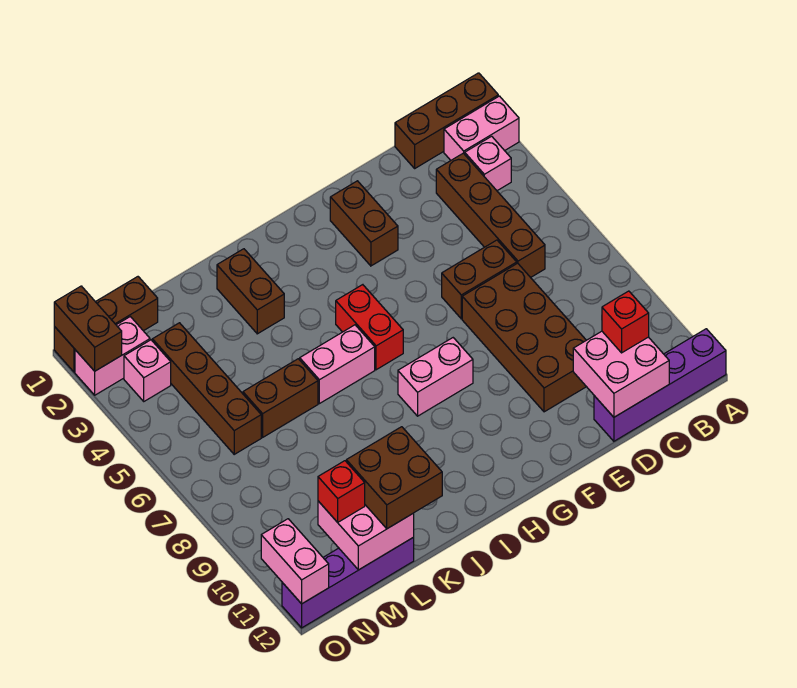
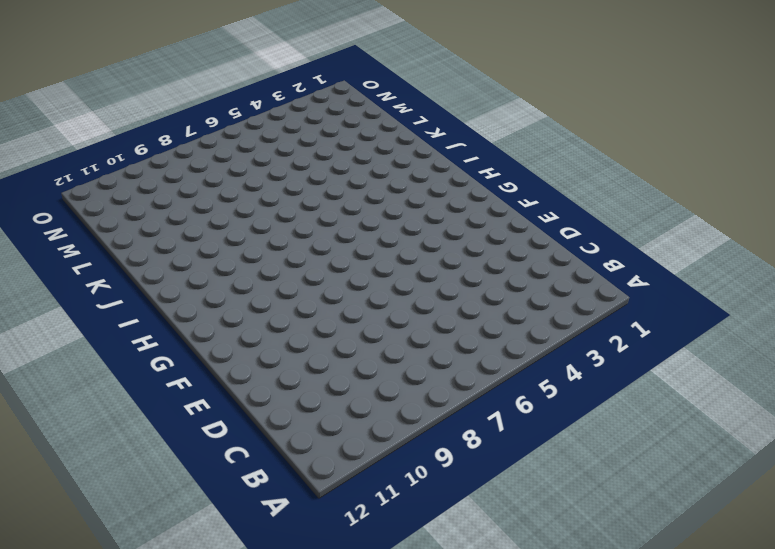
none -> brown 1x3 brick [395,73,498,168]
none -> pink 1x2 brick [444,96,519,160]
none -> purple 1x4 brick [594,329,726,441]

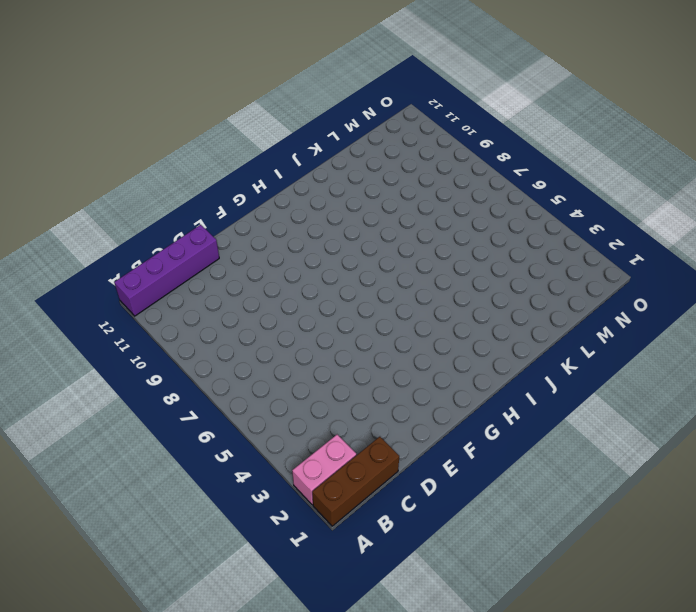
none -> pink 1x1 brick [465,136,511,191]
none -> brown 1x4 brick [436,153,545,278]
none -> brown 1x2 brick [442,240,517,319]

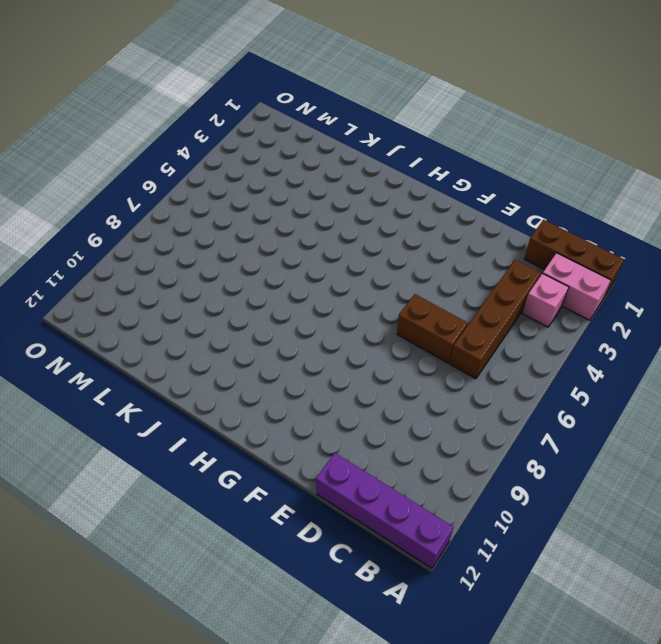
none -> brown 2x4 brick [462,263,586,412]
none -> brown 1x2 brick [330,181,398,266]
none -> pink 1x2 brick [398,338,473,416]

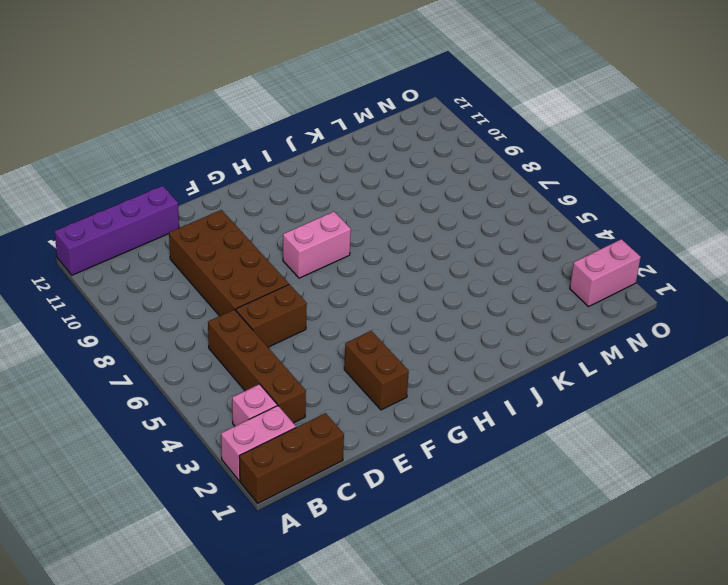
none -> red 1x2 brick [336,285,403,370]
none -> pink 1x2 brick [300,325,375,404]
none -> brown 1x2 brick [217,249,284,334]

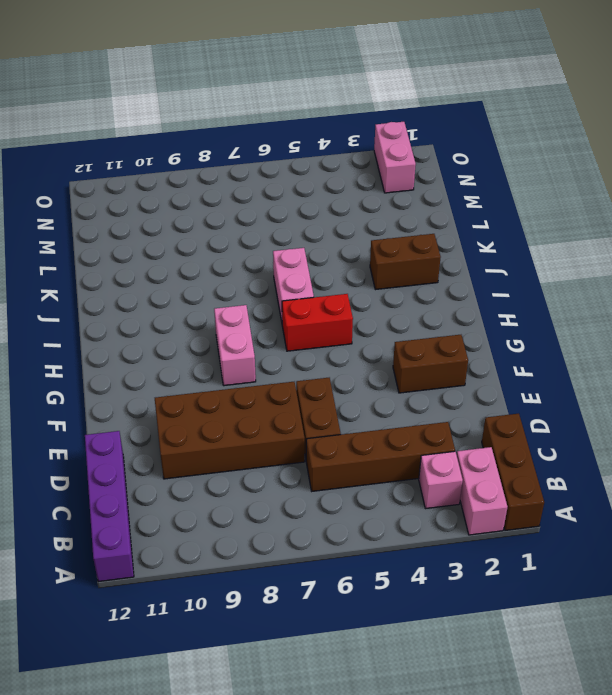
none -> brown 1x2 brick [243,359,318,437]
none -> purple 1x4 brick [282,537,414,628]
none -> brown 1x3 brick [54,277,158,372]

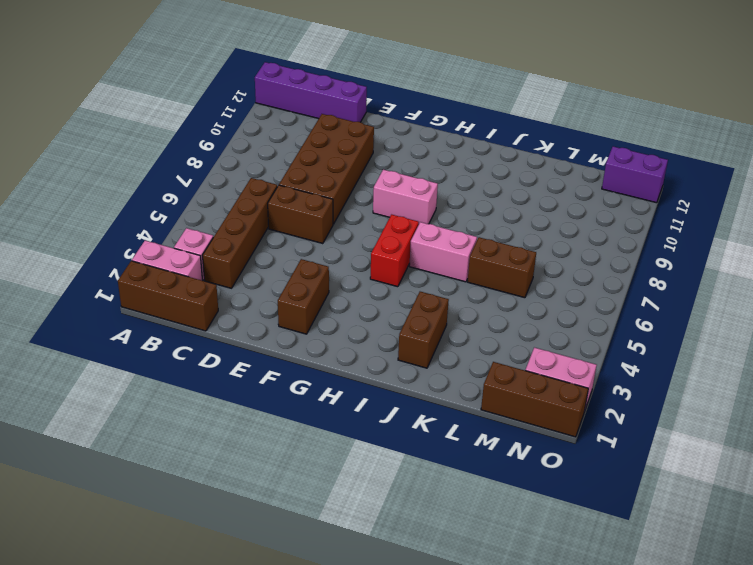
purple 1x2 brick [602,146,668,203] -> purple 1x4 brick [282,537,414,628]
none -> brown 1x4 brick [152,323,261,454]
none -> pink 1x1 brick [124,340,171,401]
none -> pink 2x2 brick [573,331,669,417]

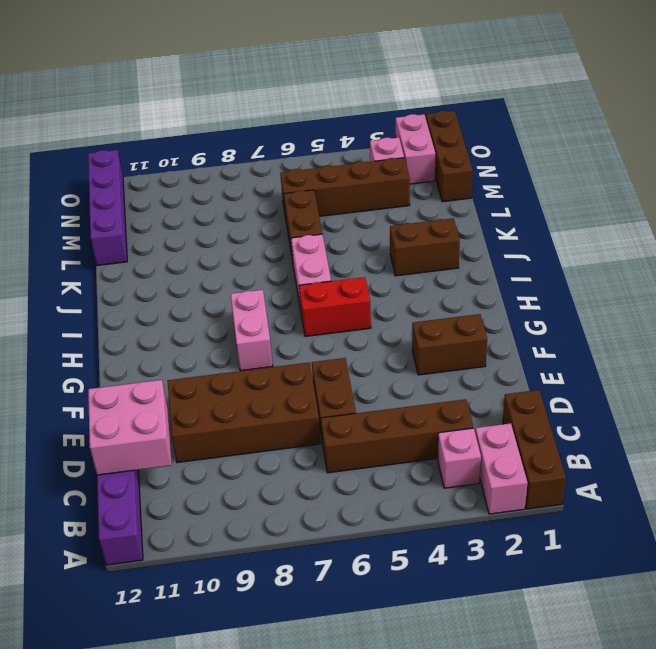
none -> pink 2x2 brick [318,501,414,570]
none -> brown 1x2 brick [54,286,122,371]
none -> pink 1x2 brick [261,519,329,604]

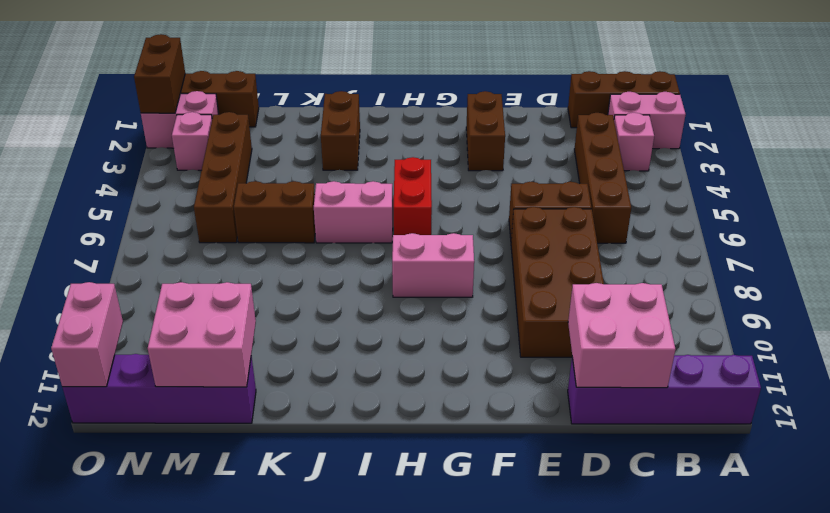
none -> red 1x1 brick [602,291,649,353]
none -> brown 2x2 brick [346,427,442,529]
none -> red 1x1 brick [318,461,365,522]

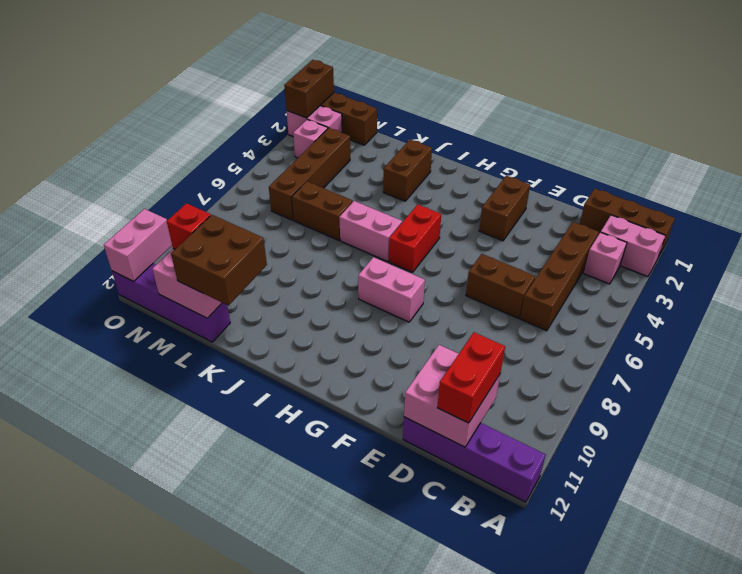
red 1x2 brick [437,332,505,423] -> red 1x1 brick [602,291,649,353]
none -> brown 2x4 brick [462,263,586,412]

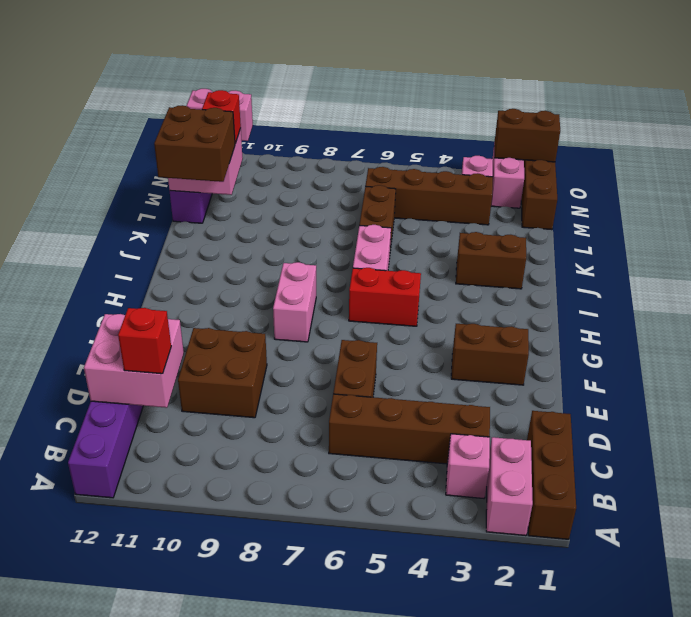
brown 2x2 brick [178,328,267,418] -> brown 2x4 brick [462,263,586,412]

